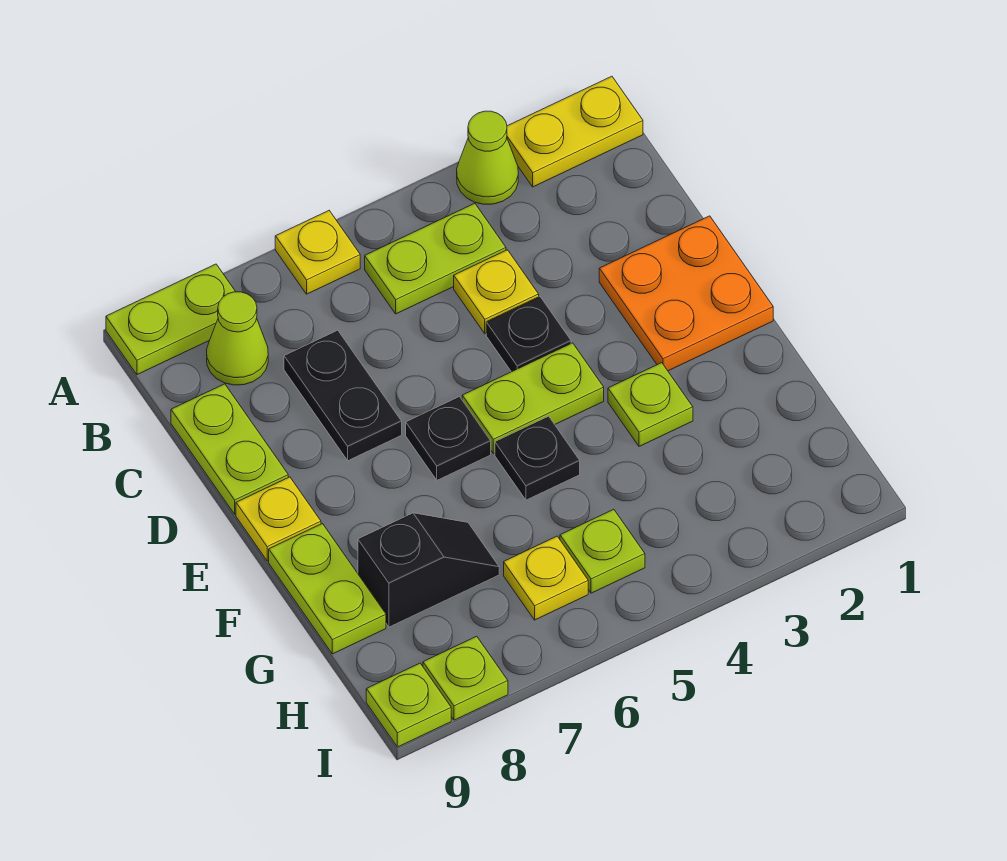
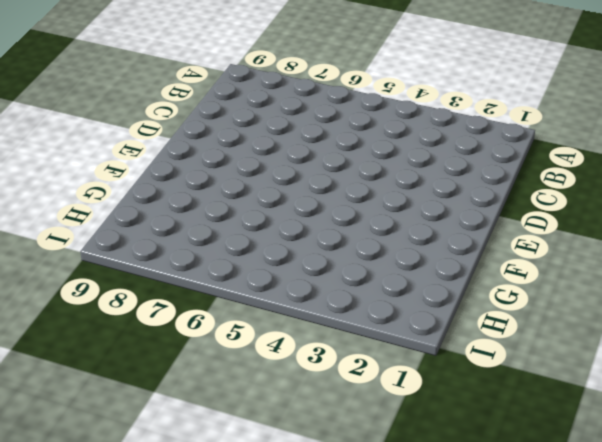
none -> yellow 1x2 plate [507,76,643,187]
none -> lime 1x1 cone [457,111,518,204]
none -> yellow 1x1 plate [275,211,360,294]

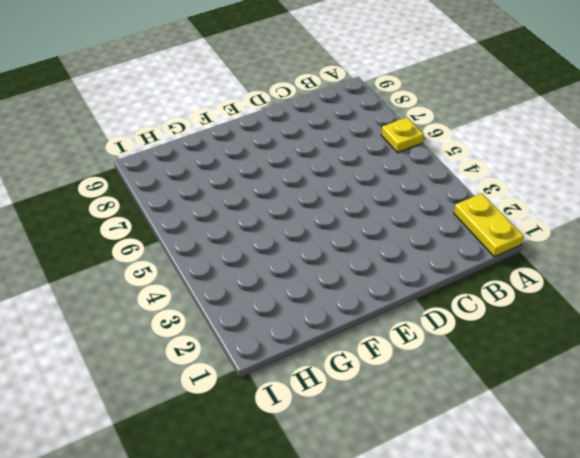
none -> lime 1x1 cone [457,111,518,204]
none -> lime 1x2 plate [106,264,236,375]
none -> lime 1x2 plate [365,203,506,314]

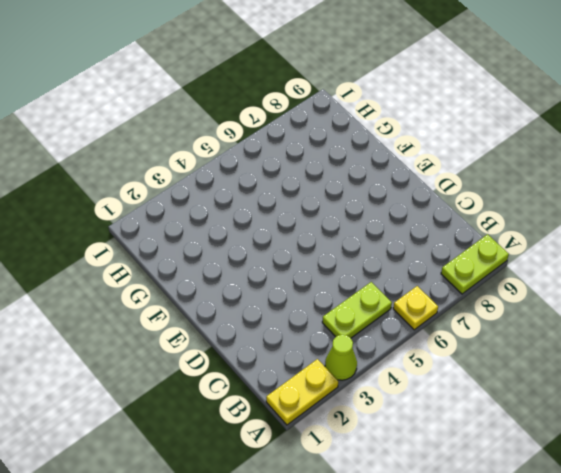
none -> lime 1x1 cone [207,292,268,385]
none -> yellow 1x1 plate [454,250,539,334]
none -> black 1x2 plate [284,330,402,461]

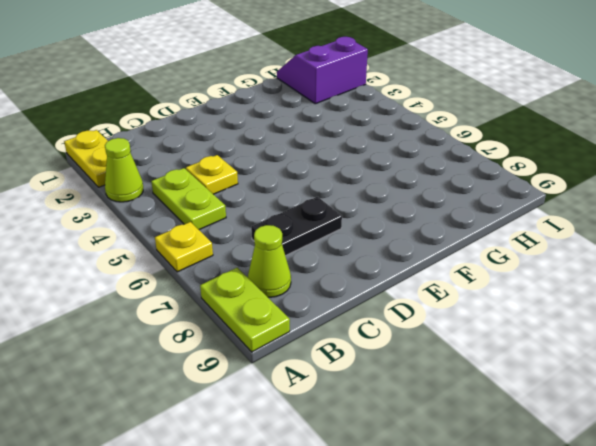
purple 2x2 slope [277,37,368,104] -> none
none -> lime 1x2 plate [171,384,288,514]
none -> orange 2x2 plate [599,216,773,371]
none -> black 1x1 plate [486,297,571,372]

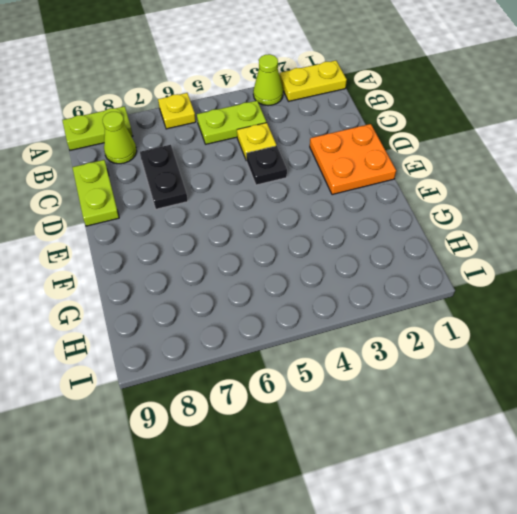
none -> lime 1x2 plate [462,343,604,454]
none -> black 1x1 plate [406,397,491,480]
none -> yellow 1x1 plate [236,477,321,561]

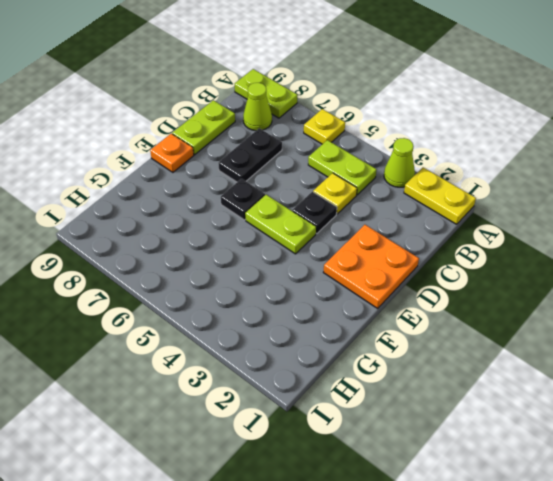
orange 1x1 plate [150,134,194,172] -> yellow 1x1 plate [236,477,321,561]
none -> lime 1x1 plate [608,363,693,446]
none -> black 1x1 plate [495,416,580,500]
none -> lime 1x2 plate [269,524,386,654]

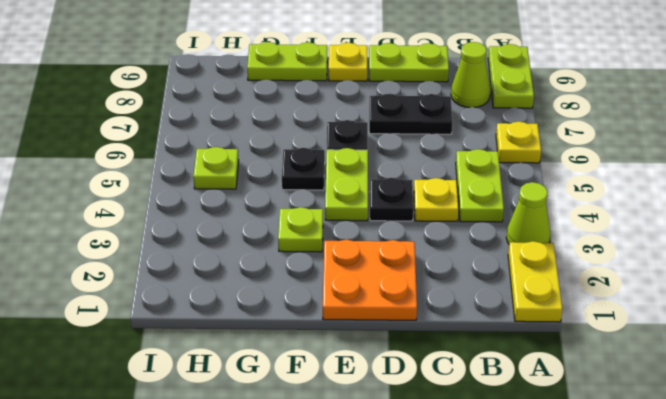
none -> black 1x2 slope [358,513,499,627]
none -> yellow 1x1 plate [504,536,588,620]
none -> lime 1x1 plate [423,636,508,720]

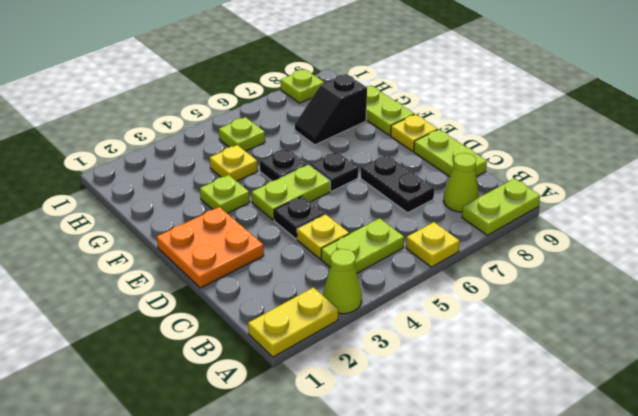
yellow 1x1 plate [210,145,258,181] -> yellow 1x1 plate moved to [504,536,588,620]
none -> lime 1x1 plate [366,663,451,747]

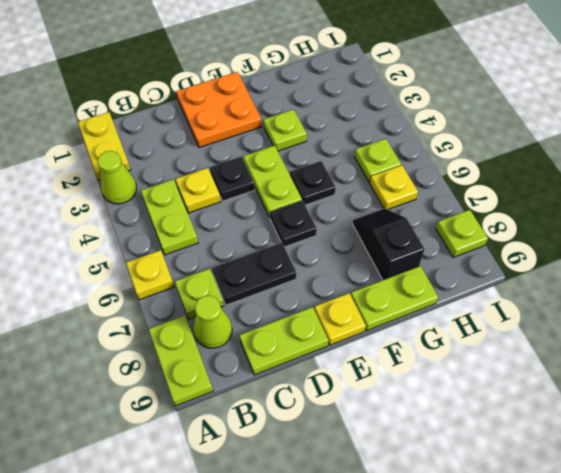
lime 1x1 plate [175,269,224,319] -> lime 1x1 plate moved to [366,663,451,747]

